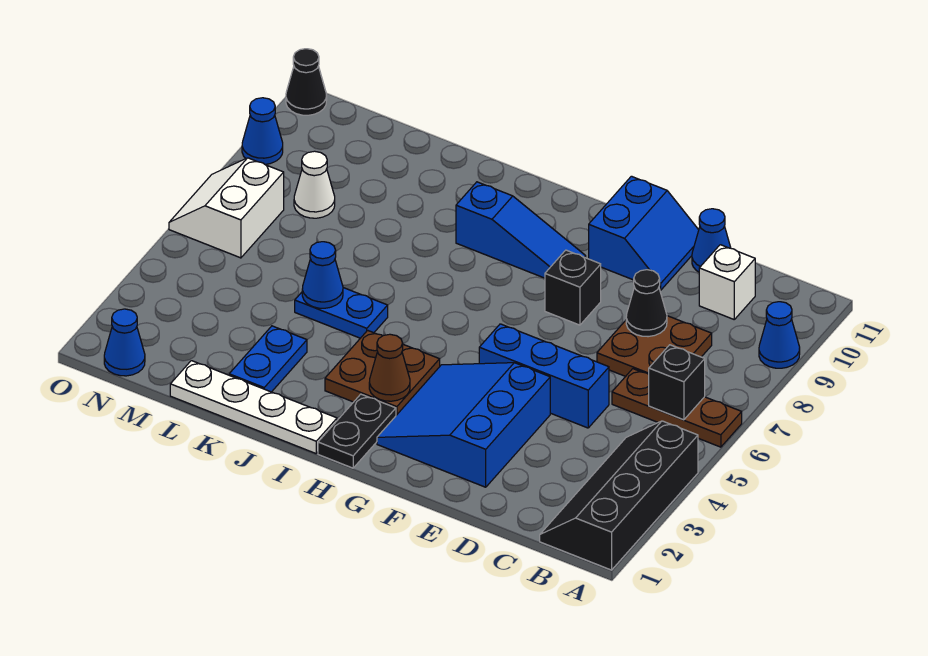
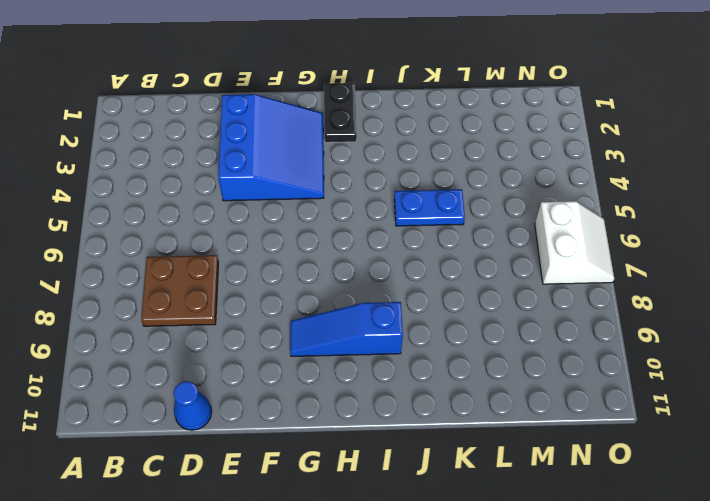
none -> black 2x4 slope [540,421,698,570]
none -> brown 1x3 plate [612,369,742,447]
none -> blue 1x1 cone [759,302,800,368]

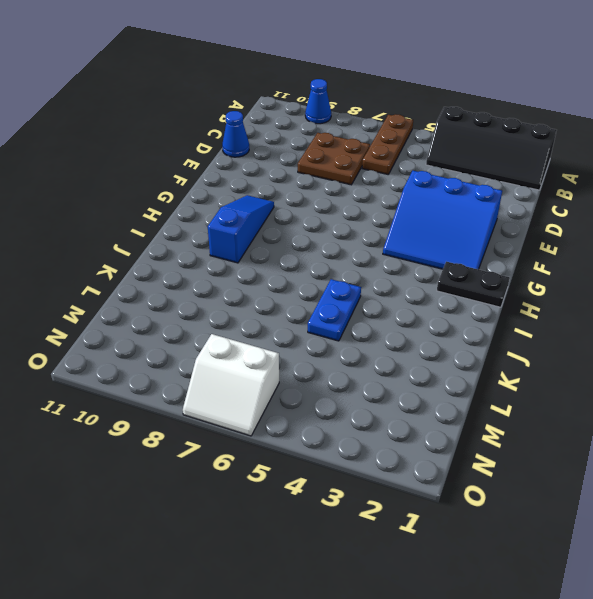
none -> white 1x1 brick [699,245,755,319]
none -> blue 1x3 brick [479,324,609,428]
none -> blue 2x2 slope [589,176,699,291]

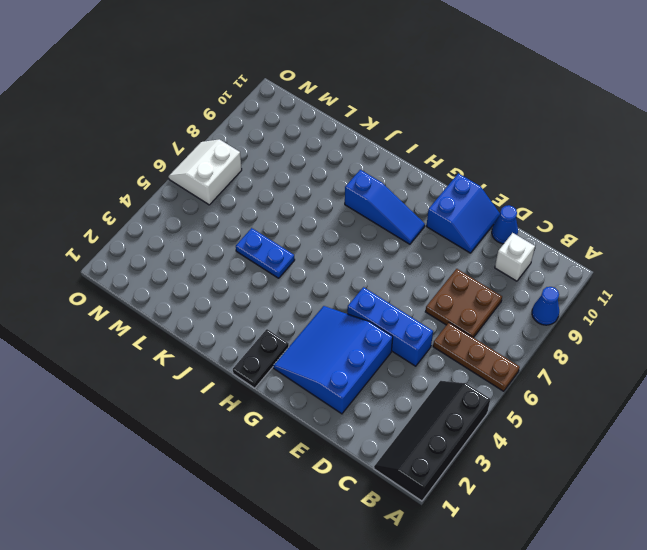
none -> black 1x1 brick [545,250,601,325]
none -> brown 2x2 plate [325,330,440,415]
none -> white 1x4 plate [170,361,337,453]

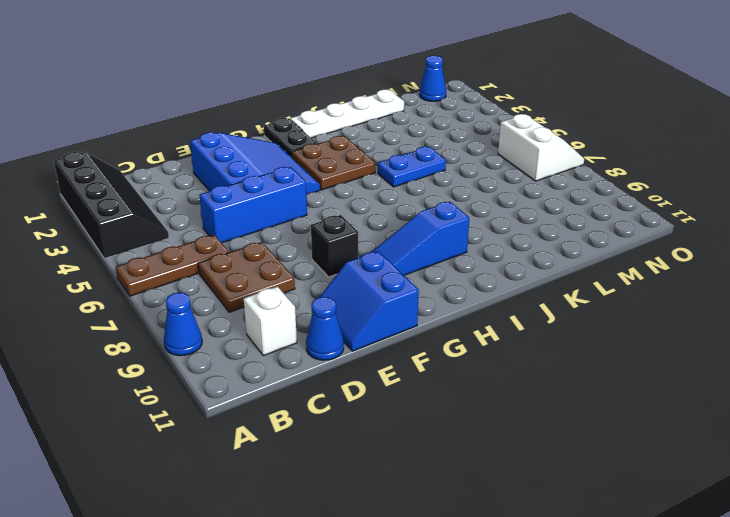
none -> blue 1x2 plate [229,326,307,392]
none -> white 1x1 cone [294,151,335,218]
none -> blue 1x1 cone [242,98,283,164]

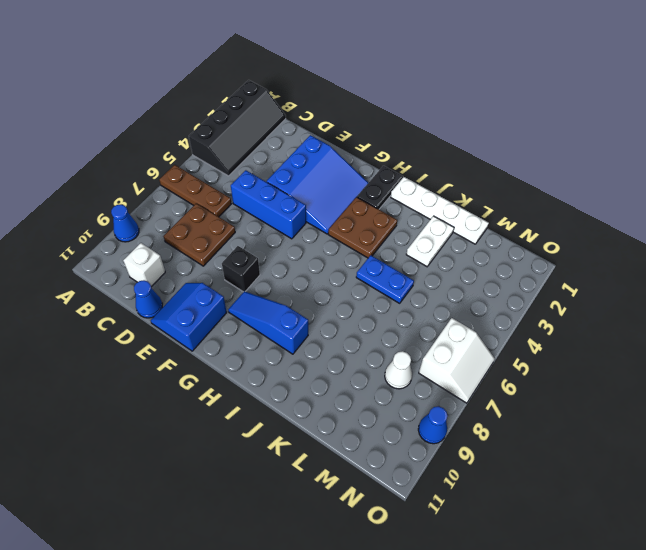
white 1x2 plate [406,216,454,266] -> blue 1x2 plate [229,326,307,392]
none -> blue 1x1 cone [104,309,145,376]
none -> black 1x1 cone [286,49,327,115]
none -> black 1x1 brick [649,345,705,420]

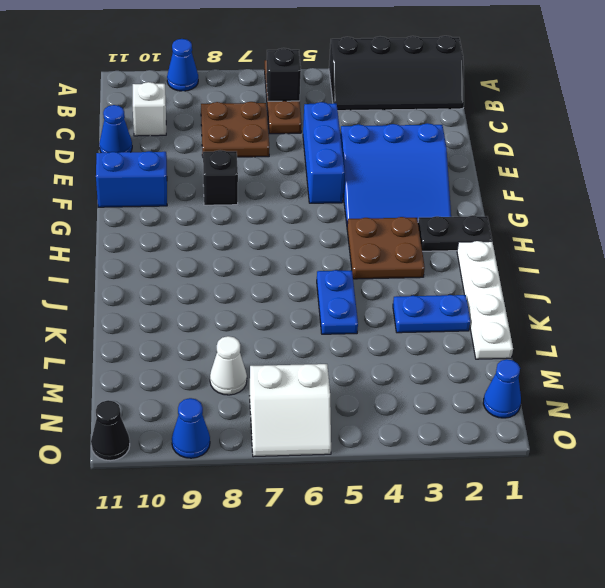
none -> blue 1x3 slope [456,182,586,278]
none -> black 1x1 cone [626,270,667,337]
none -> brown 1x1 cone [369,334,410,401]

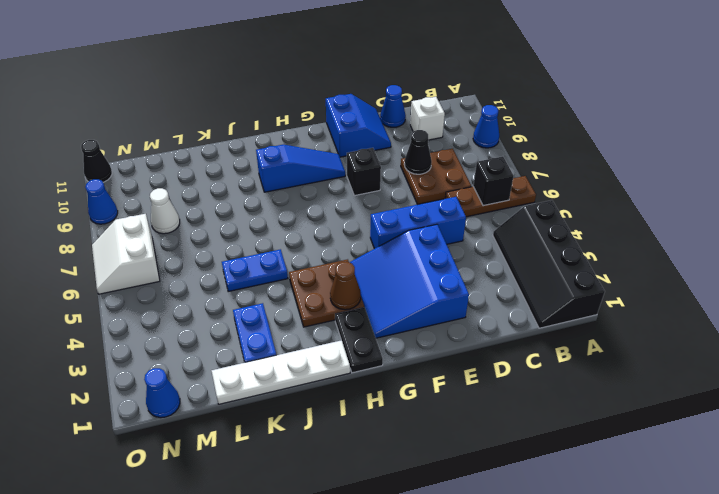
none -> blue 1x1 cone [302,242,343,308]

